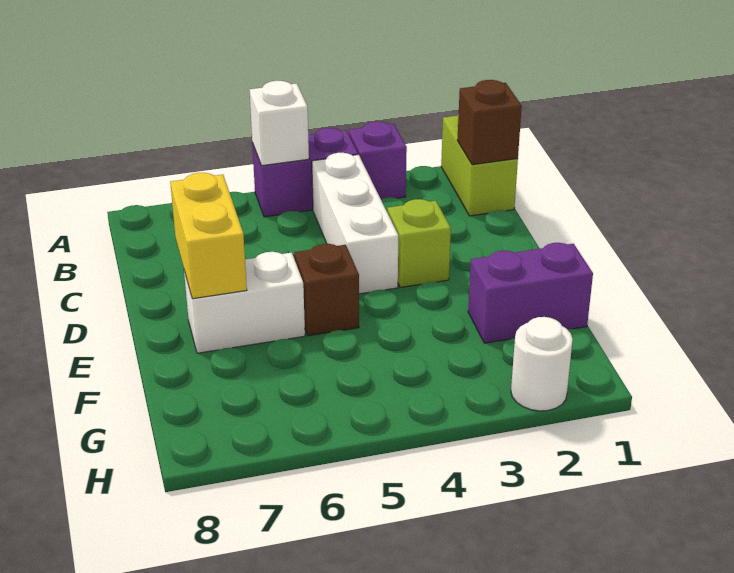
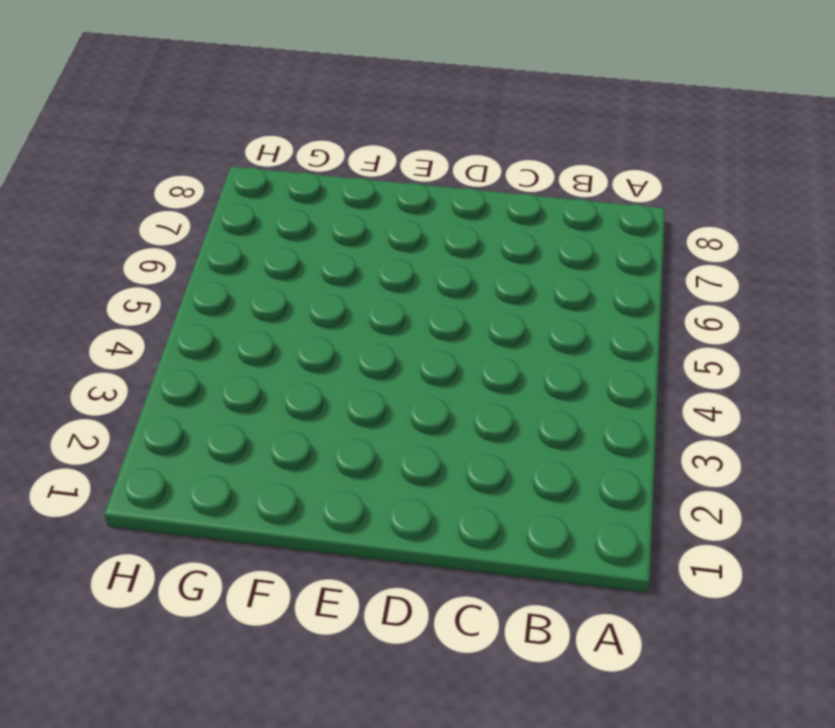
none -> lime 1x2 brick [441,114,518,216]
none -> purple 1x1 brick [349,122,407,199]
none -> purple 1x2 brick [252,128,358,217]

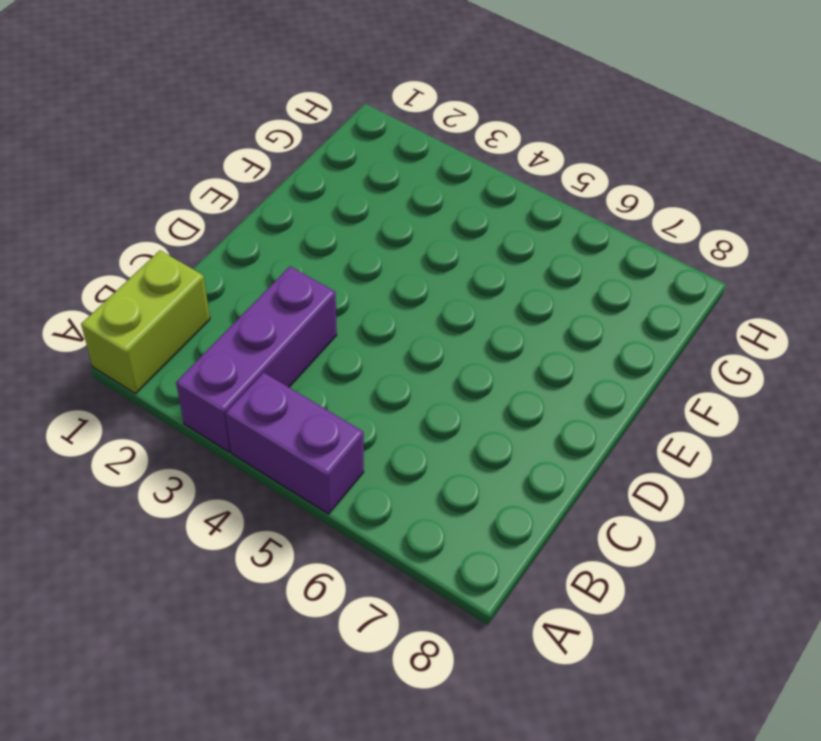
purple 1x3 brick [176,267,337,452] -> purple 1x1 brick [349,122,407,199]
none -> white 1x3 brick [312,153,398,294]
none -> lime 1x1 brick [387,199,451,287]
none -> brown 1x1 brick [294,244,359,336]

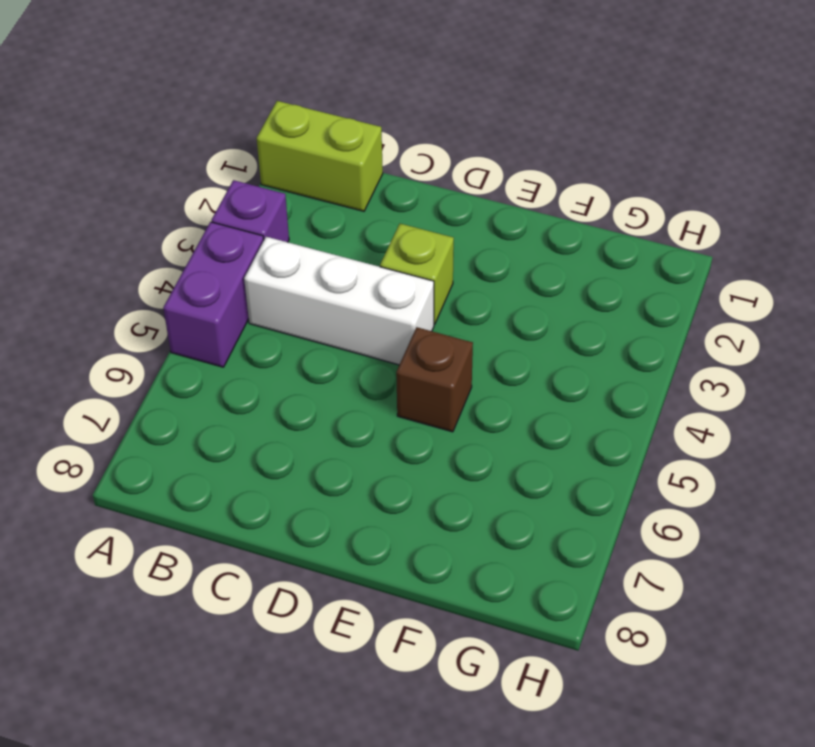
none -> white 1x2 brick [184,252,305,353]
none -> purple 1x2 brick [468,243,593,343]
none -> white 1x1 round brick [511,317,573,411]

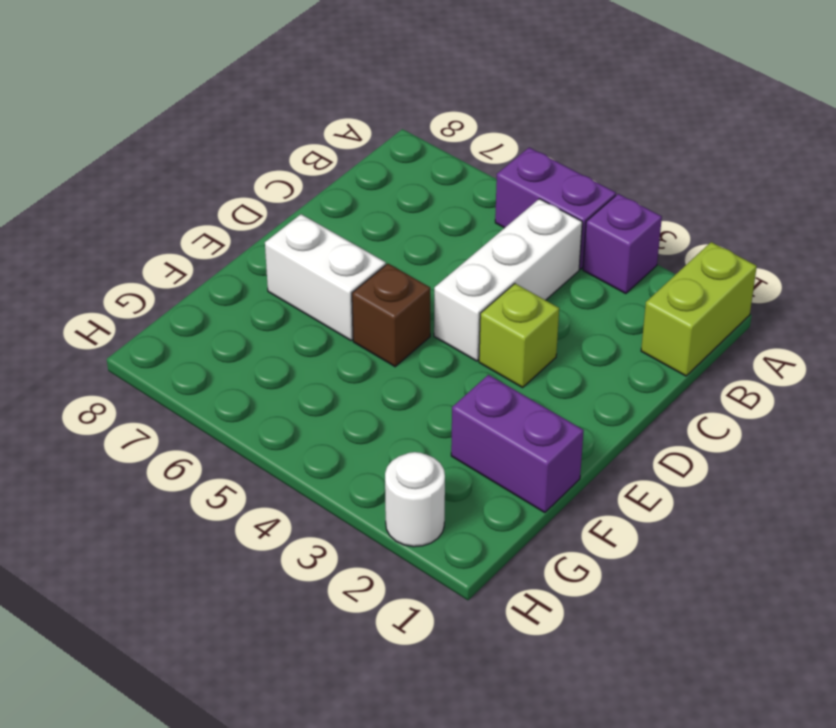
none -> white 1x1 brick [250,81,309,166]
none -> brown 1x1 brick [457,80,522,165]
none -> yellow 1x2 brick [170,173,247,299]

